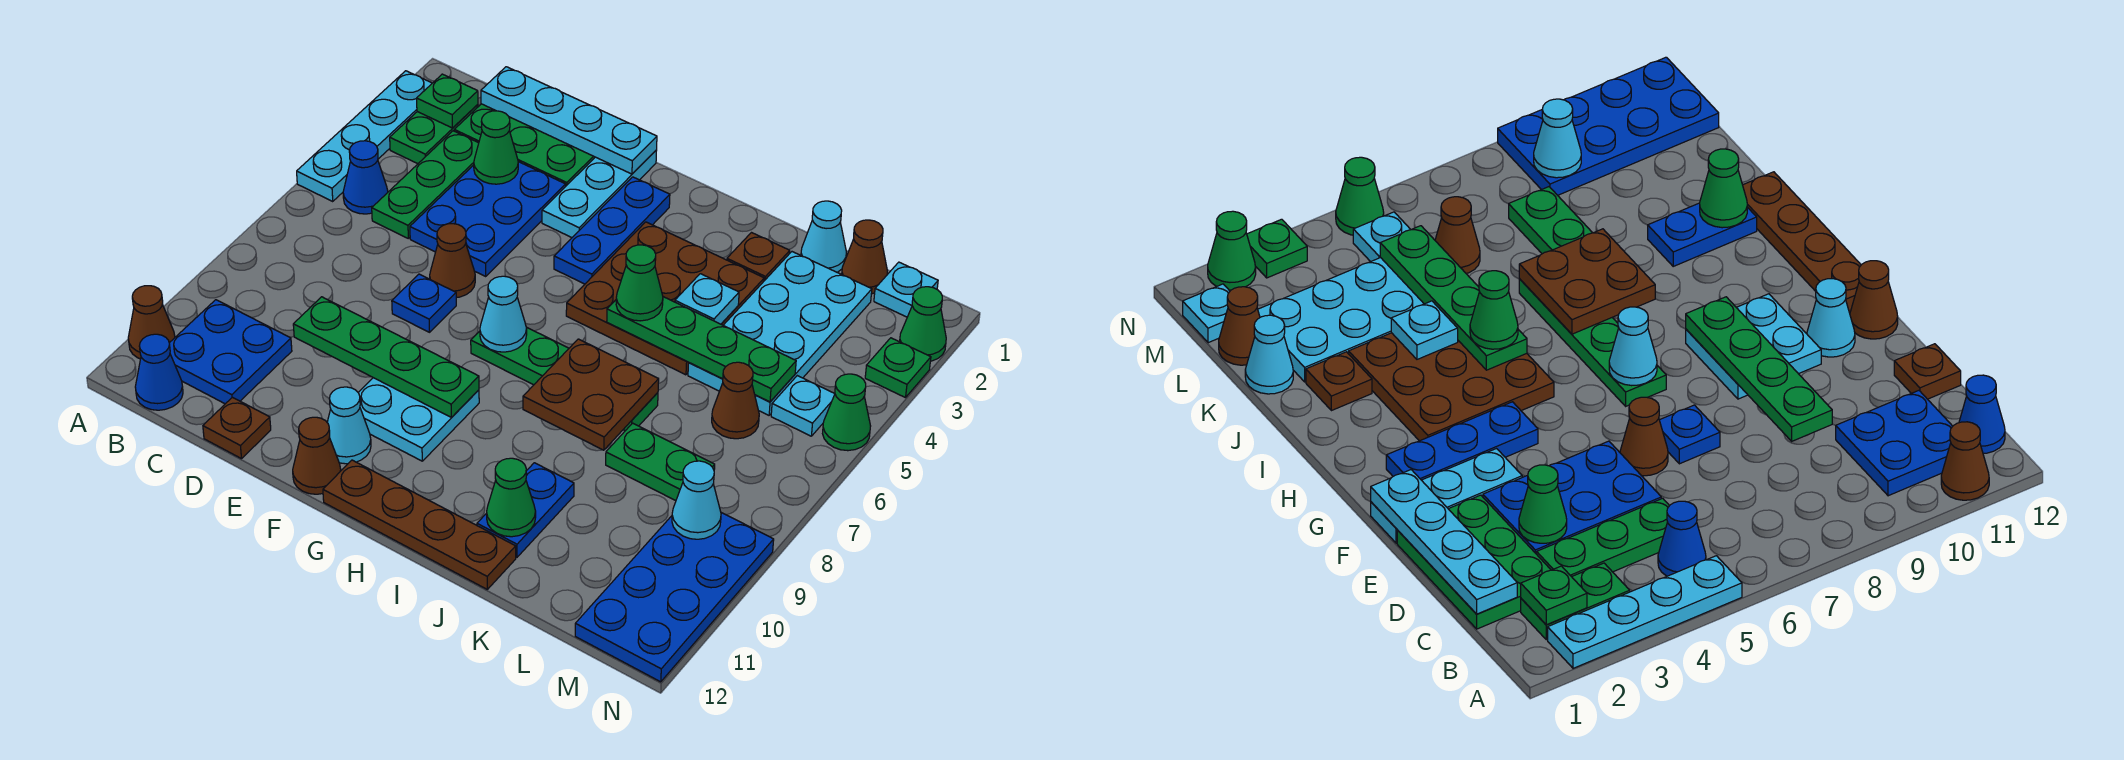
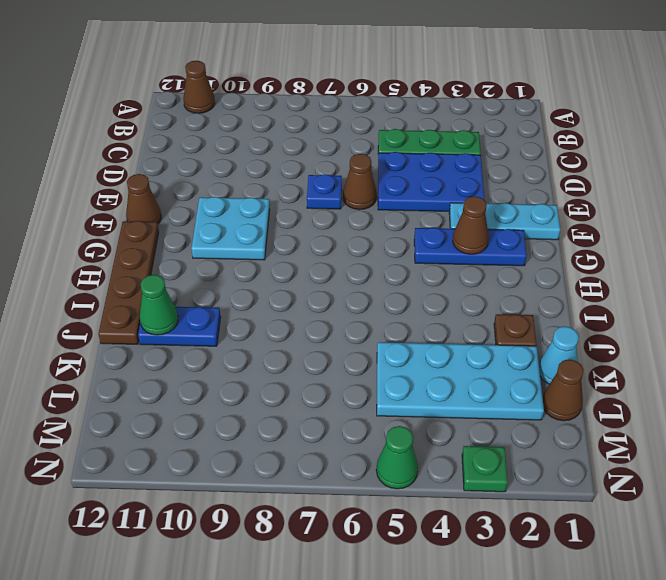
brown 1x1 cone [453,196,489,254] -> brown 1x1 cone moved to [712,362,759,439]
none -> cyan 1x4 plate [297,71,432,201]
none -> green 1x2 plate [390,105,478,164]
none -> blue 1x1 cone [343,141,388,214]
none -> blue 2x2 plate [169,300,292,404]

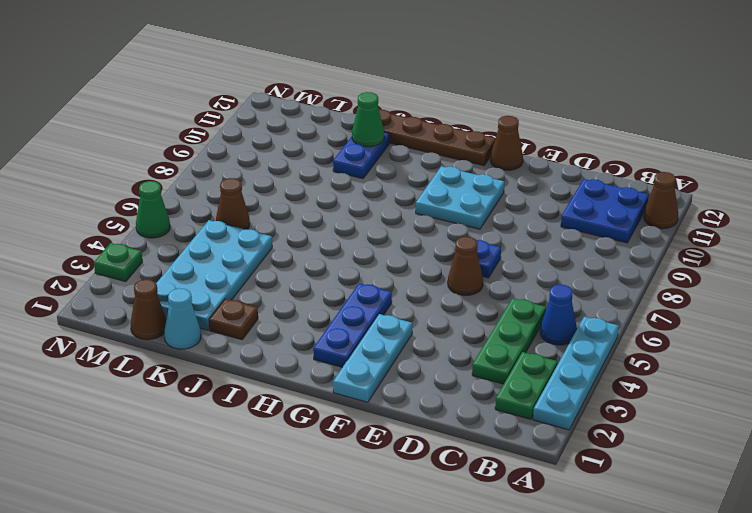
none -> blue 1x1 cone [135,334,183,410]
none -> green 2x3 plate [454,104,595,186]
none -> blue 2x3 plate [410,162,566,276]
none -> brown 1x1 plate [203,397,271,459]

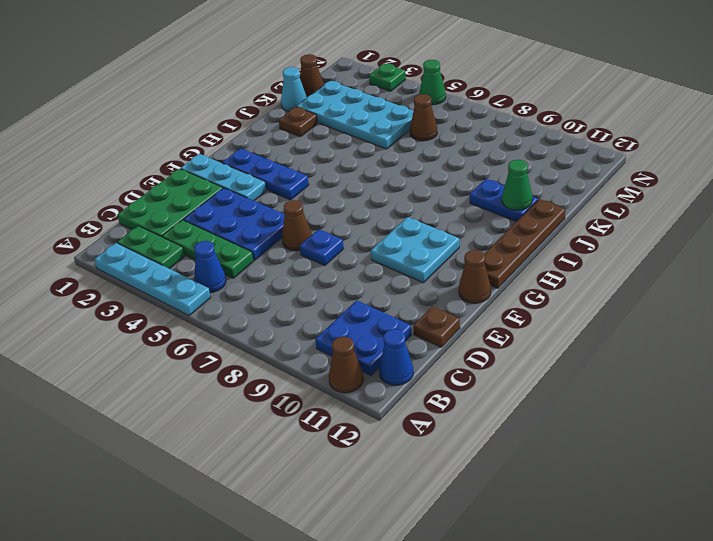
none -> cyan 1x1 cone [327,387,371,464]
none -> green 1x4 plate [471,327,658,431]
none -> brown 3x3 plate [566,222,764,375]
none -> green 1x2 plate [606,423,715,501]

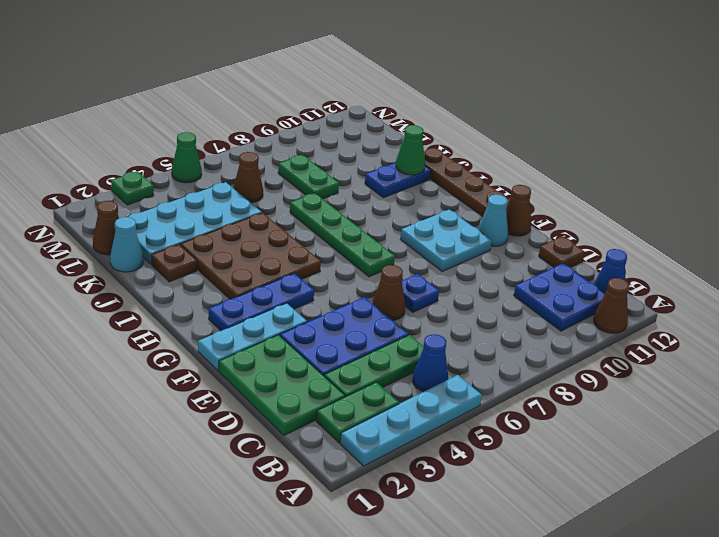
none -> cyan 1x1 plate [874,262,938,317]
none -> cyan 1x1 plate [771,376,835,436]
none -> blue 2x4 plate [575,513,774,682]
none -> green 1x1 cone [900,287,946,361]

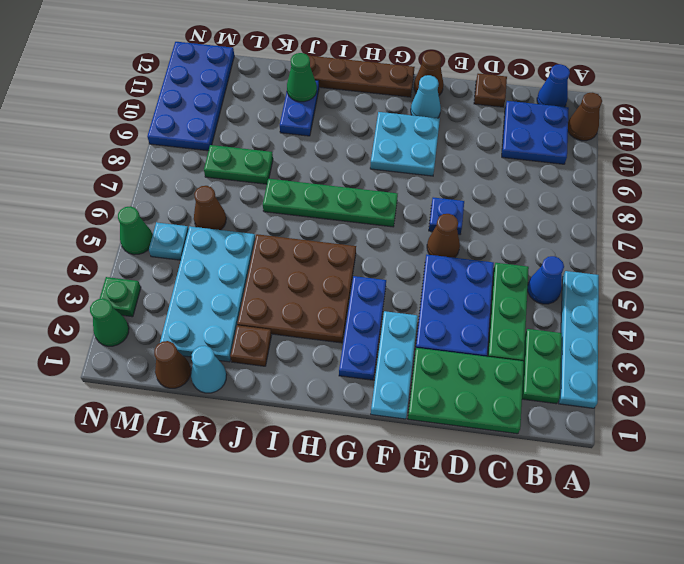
none -> cyan 1x1 plate [874,262,938,317]
none -> green 1x1 plate [417,74,478,128]
none -> cyan 1x4 plate [481,67,657,174]
none -> green 1x1 cone [474,111,518,184]

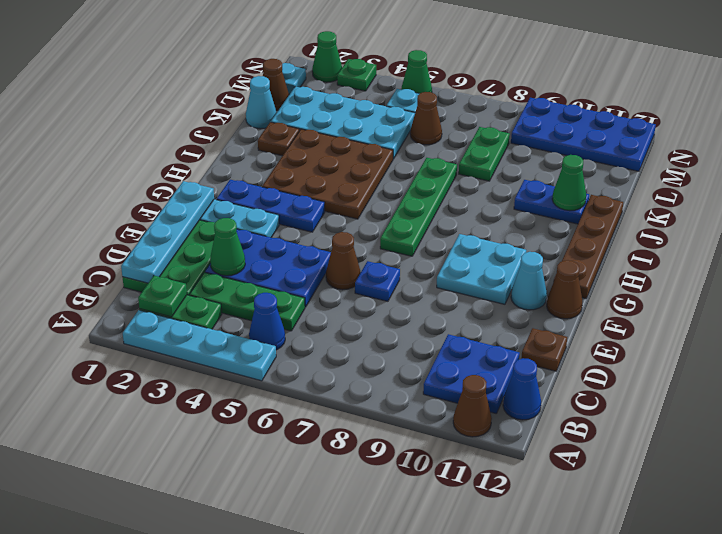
none -> green 1x4 plate [293,297,479,417]
none -> cyan 1x1 cone [480,276,527,352]
none -> green 1x4 plate [607,297,796,402]
none -> brown 2x2 plate [523,339,659,450]

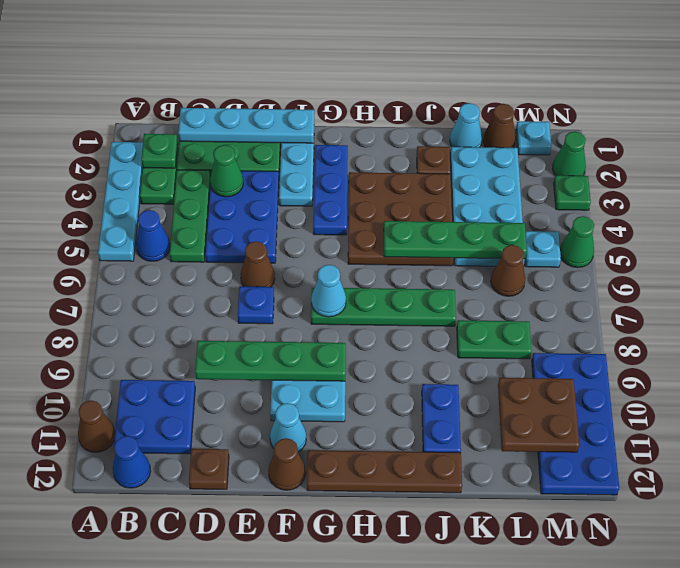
brown 2x2 plate [498,378,579,452] -> brown 2x2 plate moved to [523,339,659,450]
none -> cyan 1x1 plate [675,274,739,324]
none -> green 1x1 cone [487,458,536,537]
none -> cyan 1x1 cone [672,461,721,539]
none -> green 1x1 cone [616,245,663,321]

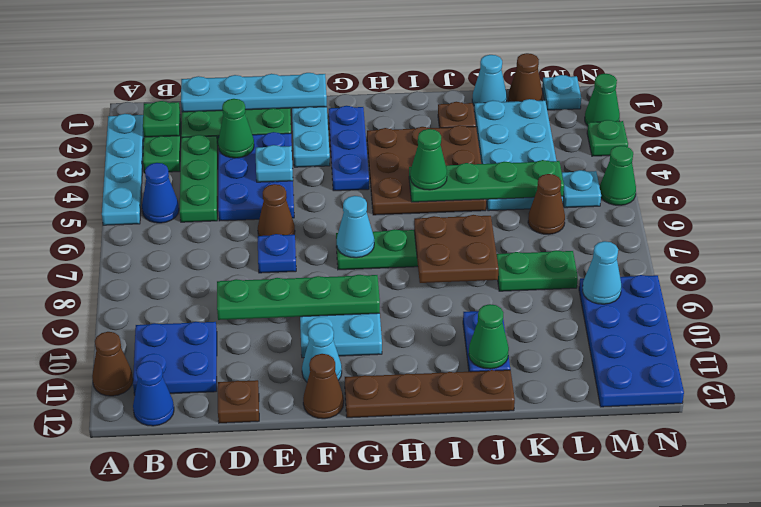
cyan 1x1 plate [256,145,293,182] -> cyan 1x1 plate moved to [675,274,739,324]

